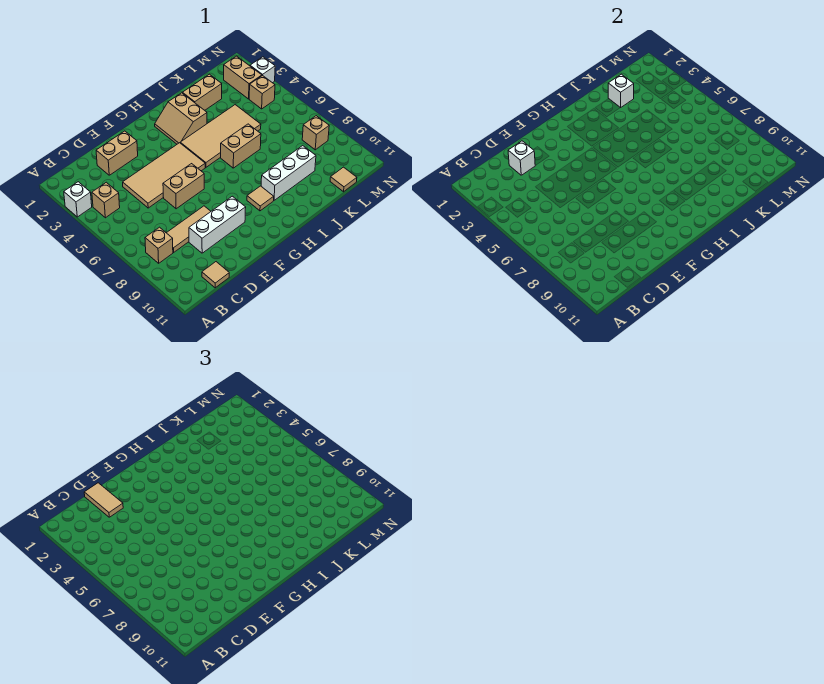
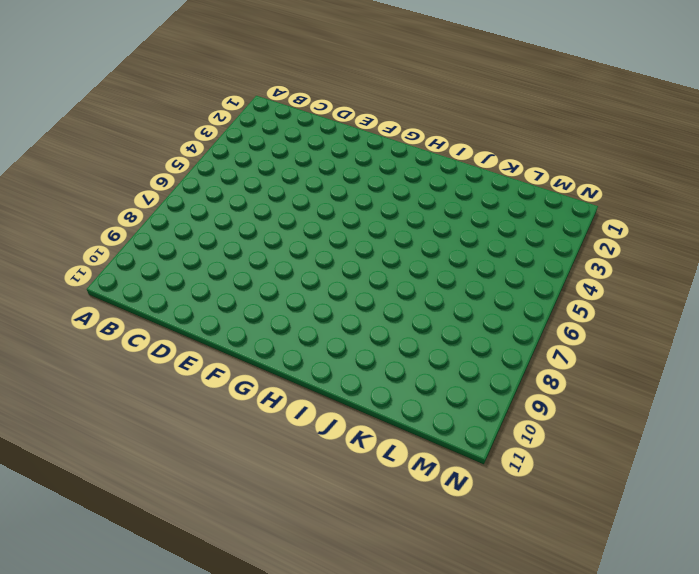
none -> white 1x1 brick [64,182,92,217]
none -> tan 1x1 brick [92,182,120,218]
none -> tan 1x1 brick [145,227,173,263]

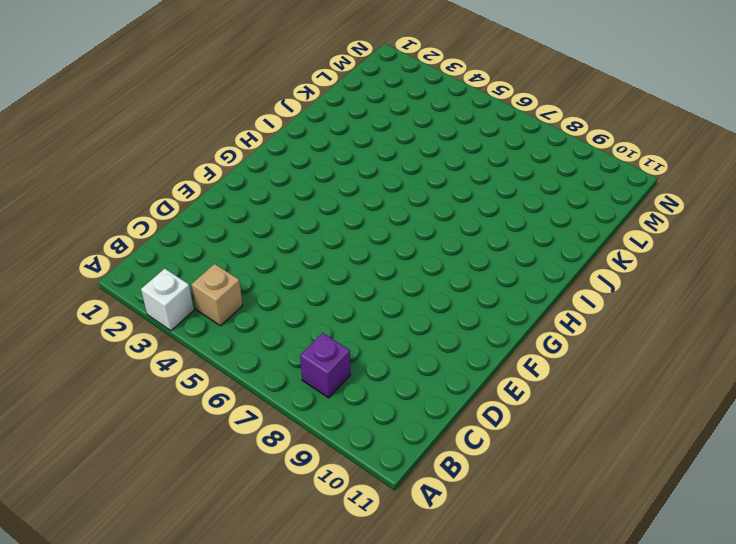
purple 1x1 brick [300,333,350,398] -> tan 1x1 brick [145,227,173,263]
none -> tan 1x3 tile [167,206,211,252]
none -> tan 1x1 tile [202,262,229,288]
none -> tan 1x2 brick [96,131,138,175]

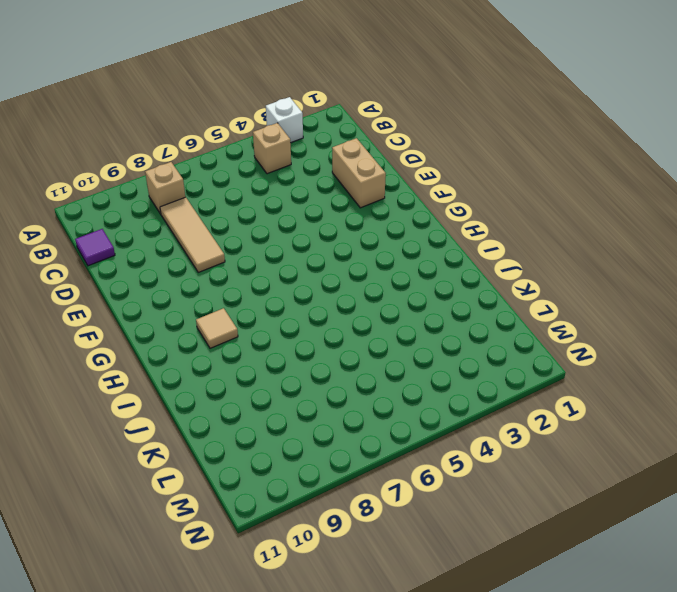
purple 1x1 tile [75,229,115,266] -> tan 1x1 tile [202,262,229,288]
none -> tan 2x4 tile [123,143,205,208]
none -> white 1x3 brick [189,196,246,253]
none -> tan 1x2 brick [163,164,204,209]

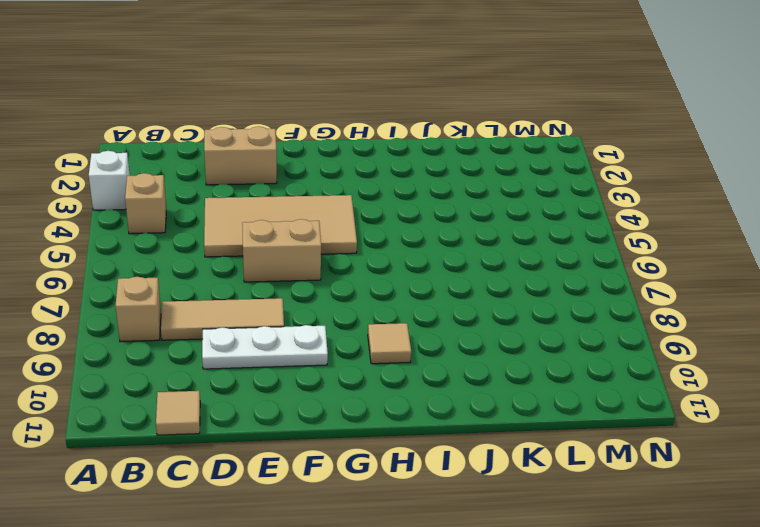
white 1x3 plate [202,325,328,369] -> white 1x3 brick [189,196,246,253]
none -> tan 2x2 slope [155,93,207,144]
none -> tan 2x4 tile [180,105,261,167]
none -> tan 1x2 brick [221,124,261,168]

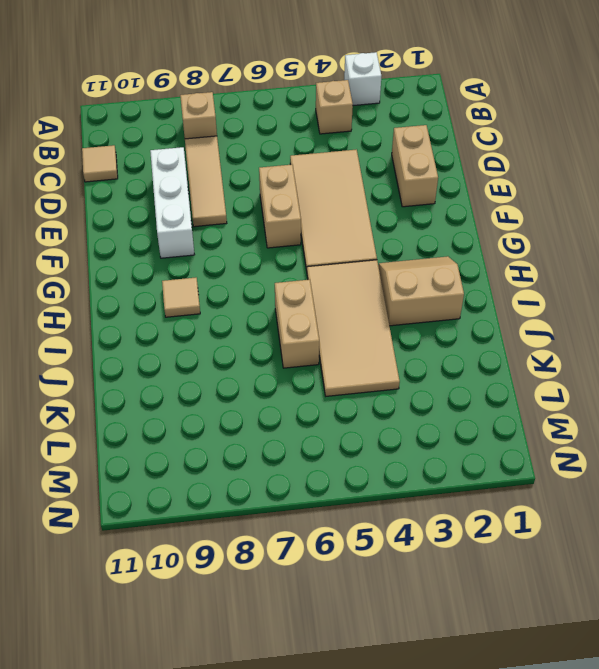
none -> white 1x3 brick [261,146,316,200]
none -> tan 1x2 brick [183,74,222,110]
none -> tan 1x1 tile [330,167,357,192]

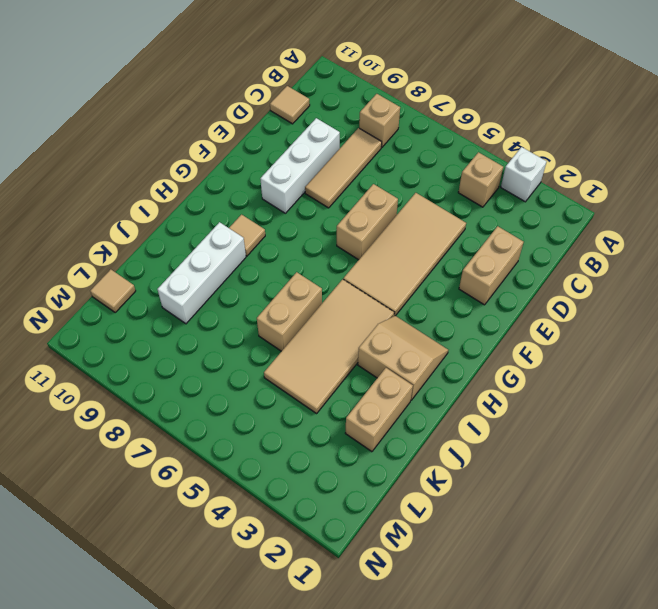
none -> tan 1x2 brick [224,56,262,99]
none -> tan 1x1 brick [249,75,275,109]
none -> tan 1x1 brick [302,116,329,150]

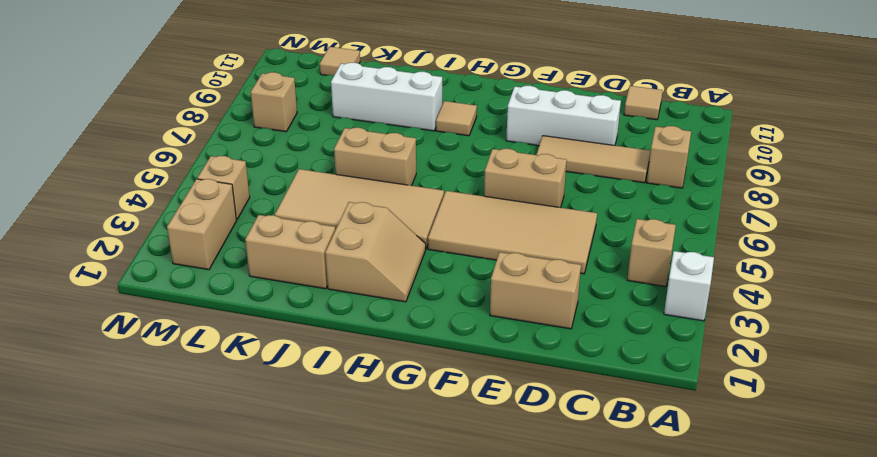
none -> white 1x1 brick [250,57,275,83]
none -> white 1x1 brick [508,141,535,175]
none -> white 1x1 brick [608,74,634,108]

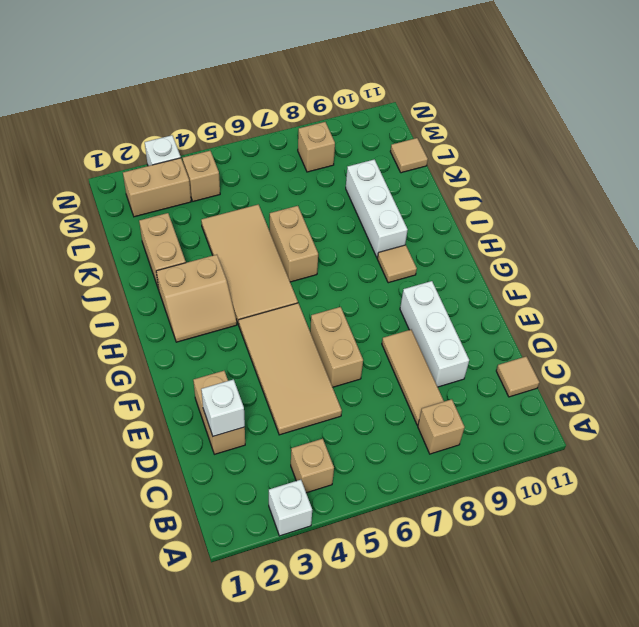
none -> white 1x1 brick [608,74,634,108]
none -> tan 1x2 tile [84,483,123,517]

